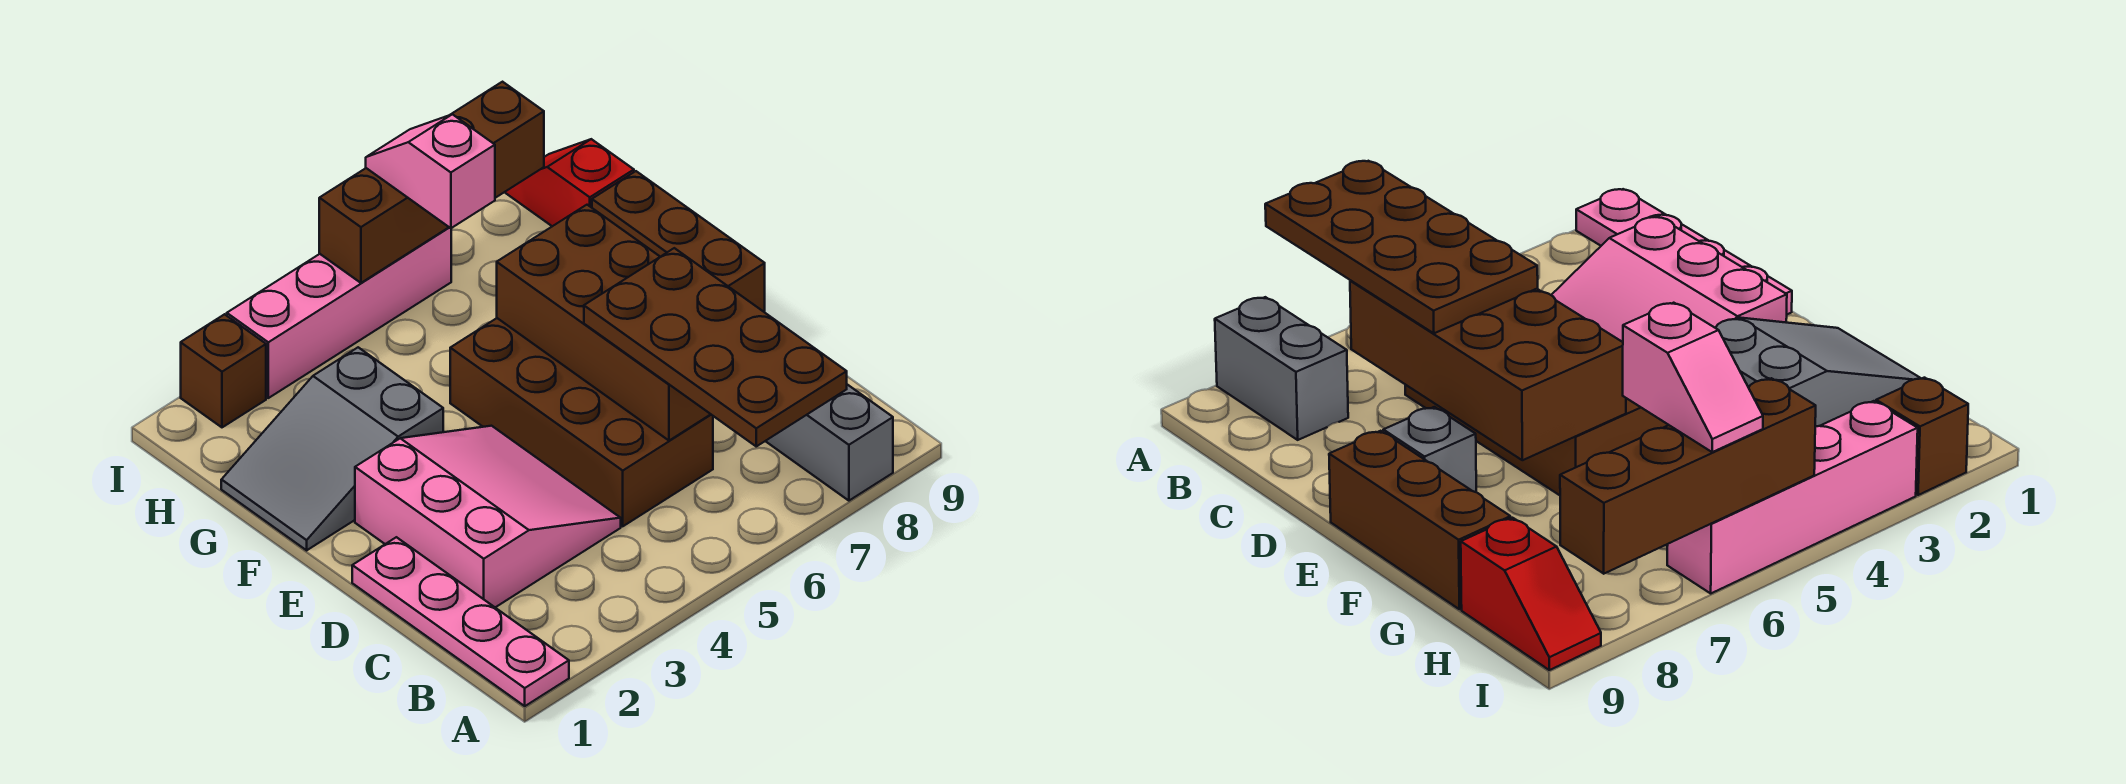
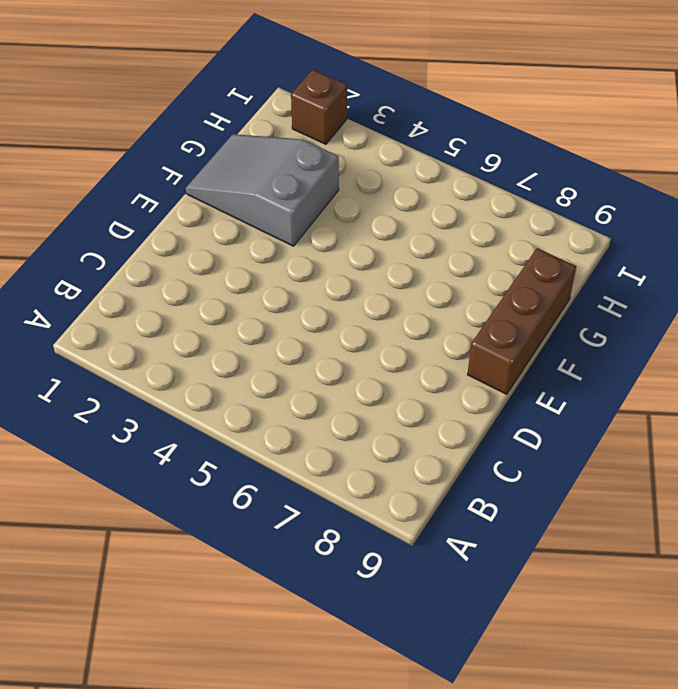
none -> pink 1x4 plate [352,537,569,706]
none -> grey 1x2 brick [766,385,893,501]
none -> pink 3x3 slope [355,426,621,607]

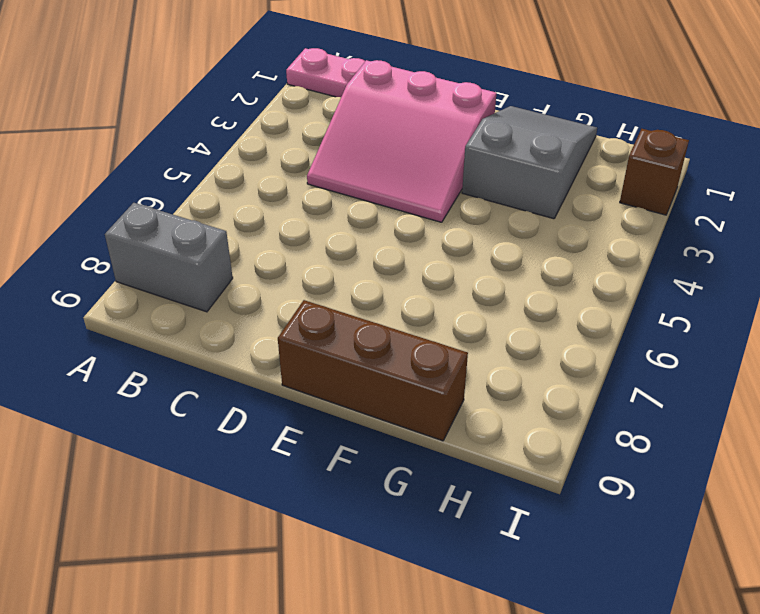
none -> brown 2x4 brick [450,318,713,526]
none -> grey 1x1 brick [1383,407,1476,492]
none -> red 1x2 slope [505,139,634,226]

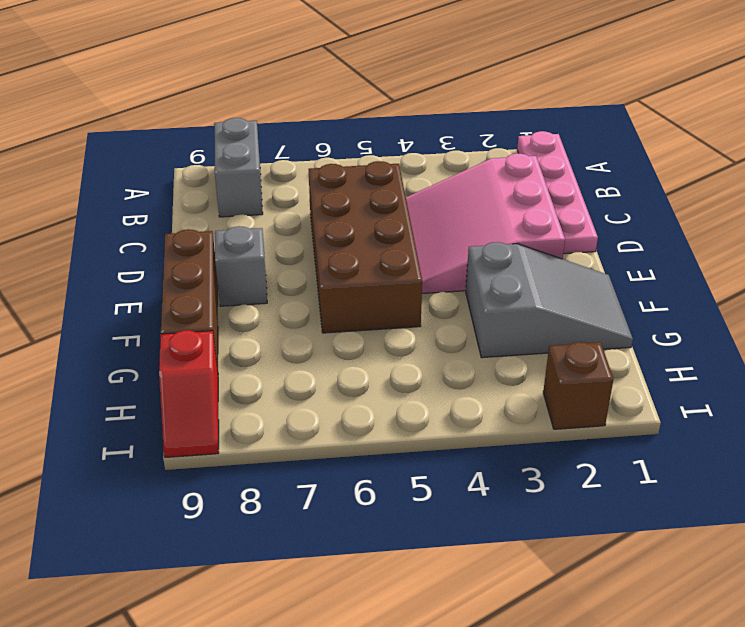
none -> pink 1x4 brick [227,228,451,398]
none -> brown 2x4 brick [497,205,711,441]
none -> brown 1x4 brick [319,82,544,283]

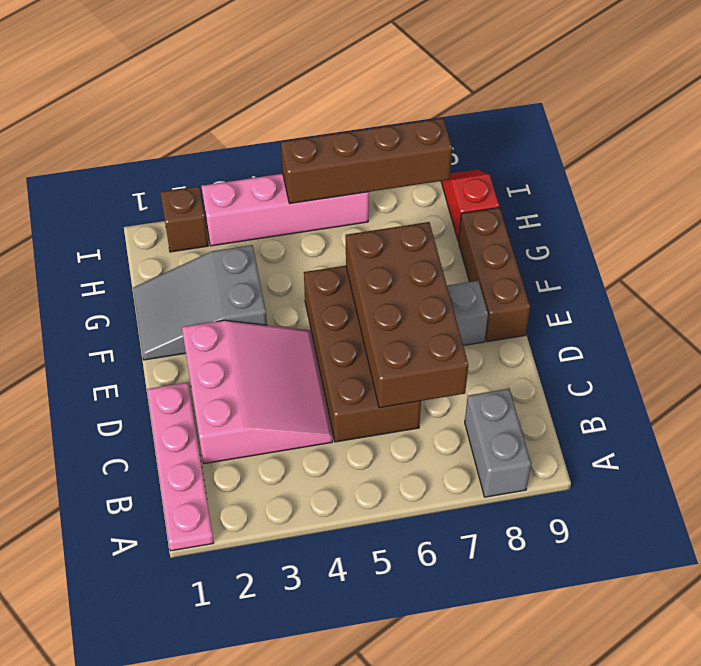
none -> brown 2x4 plate [584,248,847,446]
none -> pink 1x2 slope [366,114,495,228]

